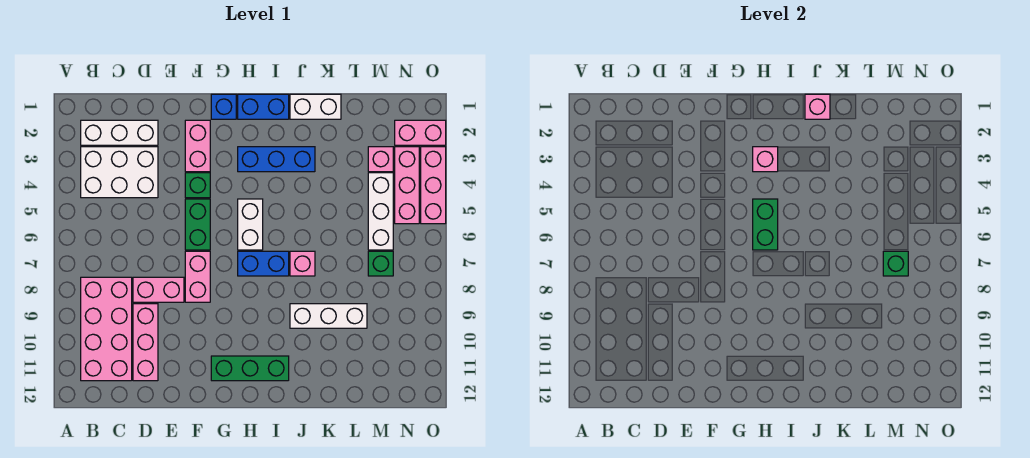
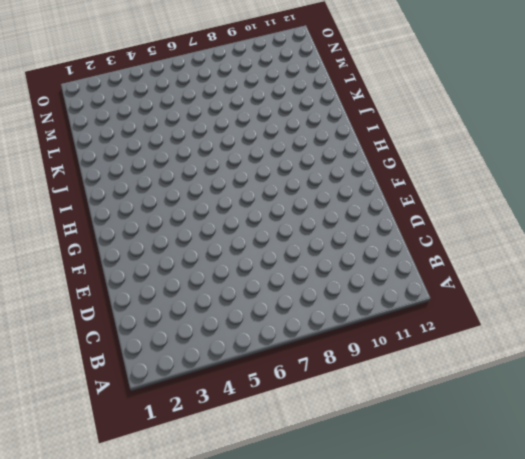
none -> white 1x3 brick [81,120,158,145]
none -> white 2x3 brick [81,147,158,198]
none -> pink 2x4 brick [81,277,132,381]

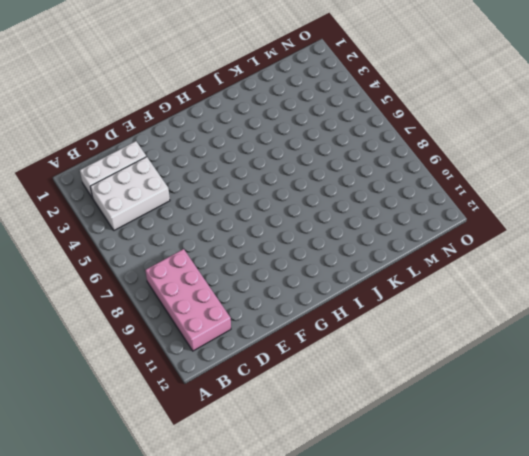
none -> pink 1x2 brick [133,277,184,302]
none -> pink 1x3 brick [133,304,158,381]
none -> pink 1x2 brick [185,120,210,172]

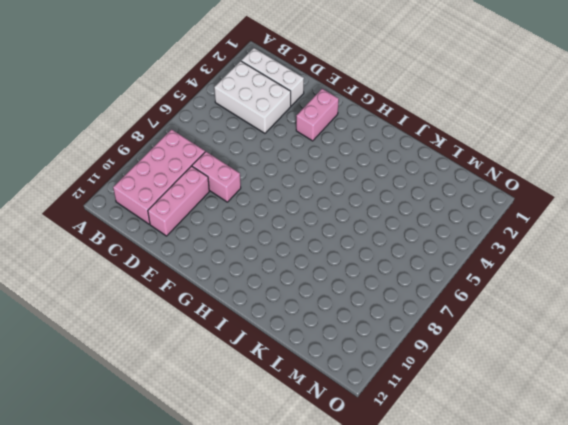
none -> green 1x1 brick [185,173,210,198]
none -> green 1x2 brick [185,199,210,250]
none -> pink 1x2 brick [185,251,210,302]

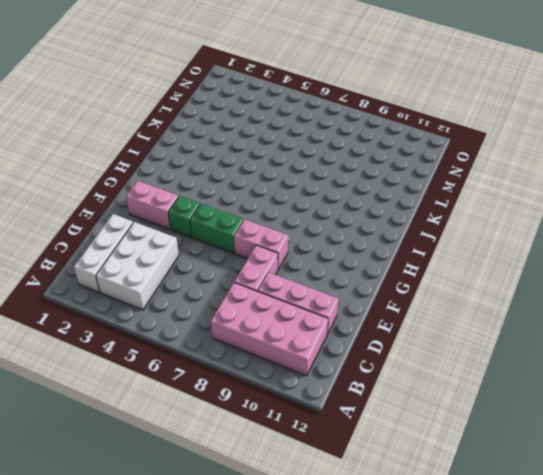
none -> blue 1x1 brick [211,94,236,119]
none -> green 1x3 brick [211,356,289,381]
none -> blue 1x2 brick [238,94,289,119]

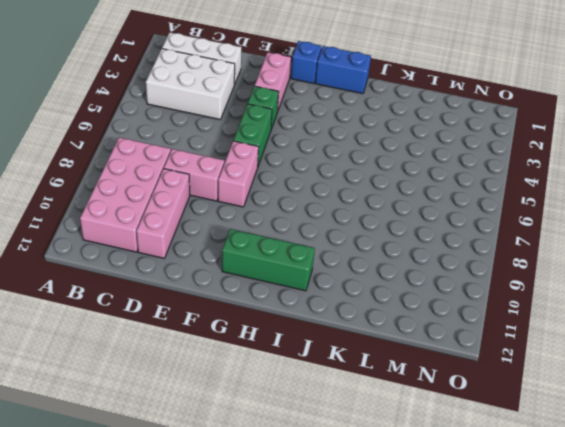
none -> blue 1x3 brick [238,147,315,172]
none -> white 1x2 brick [238,199,263,250]
none -> blue 1x2 brick [238,251,289,276]

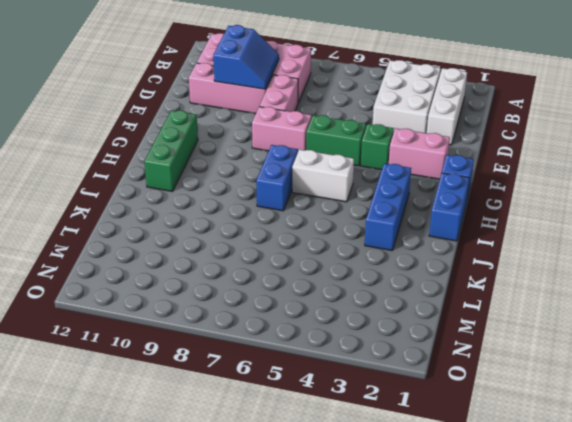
blue 2x2 slope [213,25,279,89] -> none
none -> white 1x2 brick [290,94,341,119]
none -> pink 1x1 brick [290,251,315,276]
none -> white 1x3 brick [290,304,367,328]

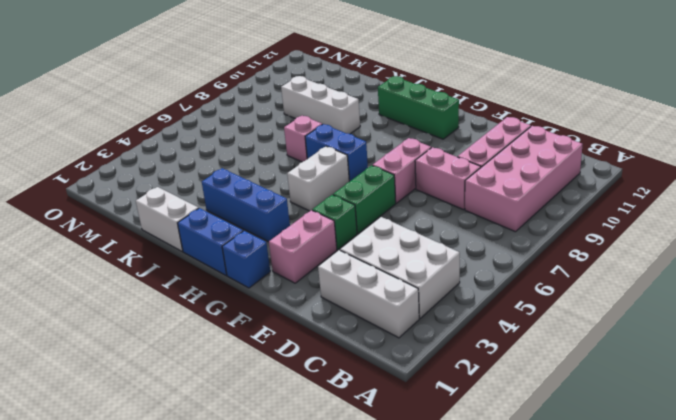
none -> pink 1x1 brick [368,147,393,172]
none -> white 1x3 brick [368,173,393,250]
none -> green 1x1 brick [368,251,393,276]

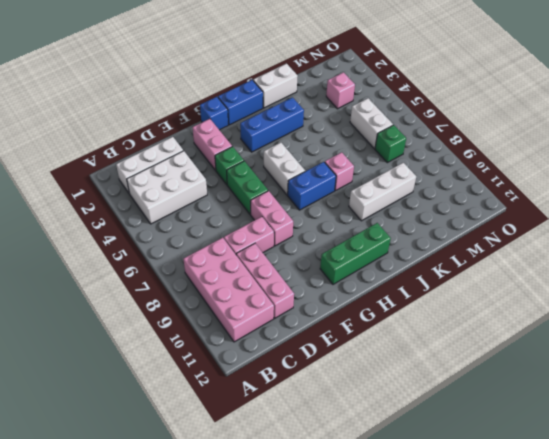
white 1x2 brick [350,98,393,149] -> white 1x3 brick [368,173,393,250]
none -> pink 1x2 brick [395,120,446,145]
none -> pink 1x3 brick [395,147,419,224]
none -> pink 1x3 brick [421,147,446,224]

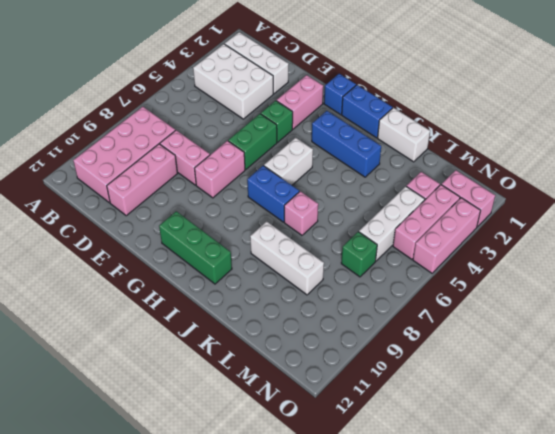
none -> pink 1x1 brick [753,147,778,172]
none -> green 1x2 brick [753,199,778,250]
none -> pink 1x1 brick [805,94,830,119]

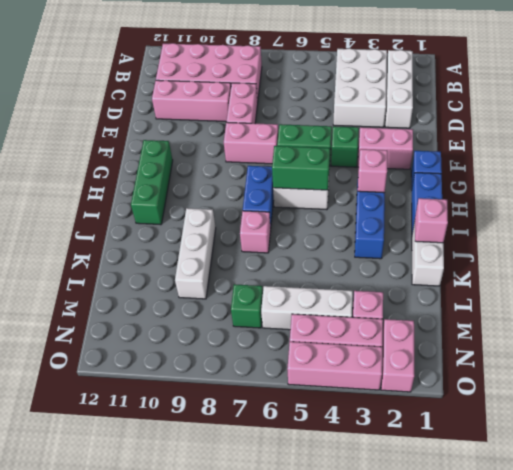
none -> green 1x1 brick [883,251,908,276]

